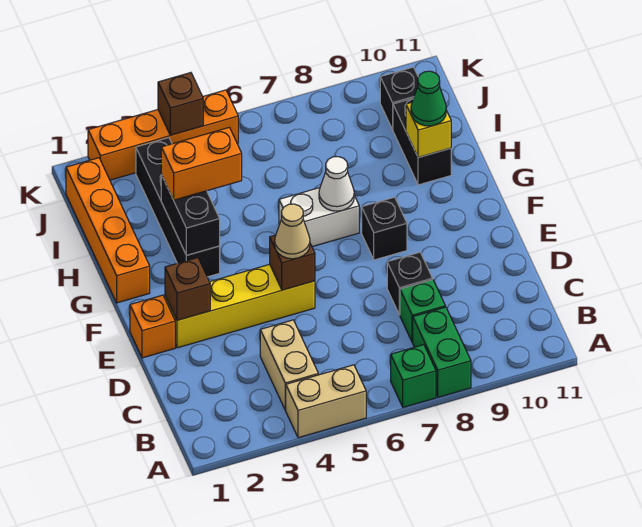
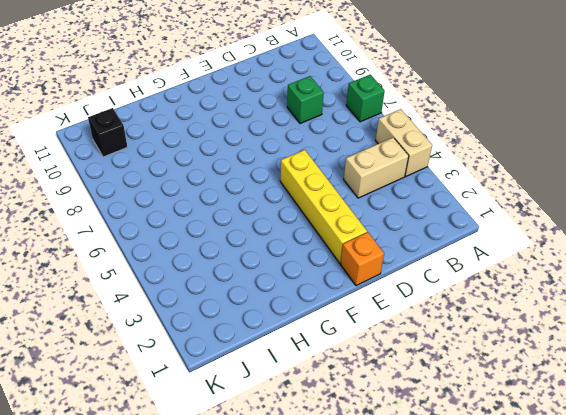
none -> green 1x2 brick [413,307,471,397]
none -> black 1x1 brick [387,252,433,315]
none -> black 1x1 brick [362,197,407,260]

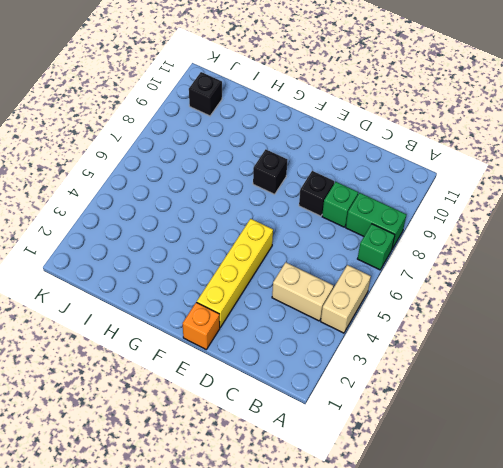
none -> orange 1x4 brick [66,158,150,303]
none -> black 1x4 brick [136,138,220,277]
none -> white 1x2 brick [279,188,359,247]

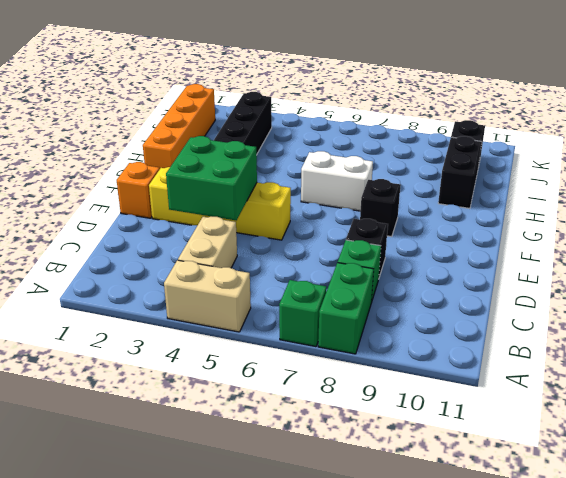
green 2x2 brick [166,136,257,220] -> none
none -> orange 1x4 brick [88,90,238,180]
none -> brown 1x1 brick [165,258,210,320]
none -> brown 1x1 brick [270,235,315,290]

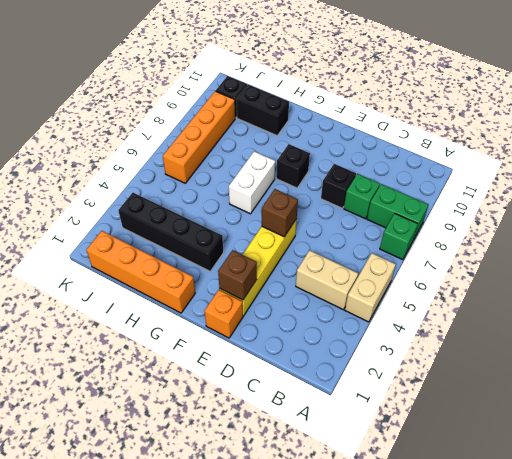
orange 1x4 brick [163,91,235,183] -> orange 1x4 brick moved to [88,90,238,180]
none -> black 1x2 brick [161,175,220,255]
none -> white 1x1 cone [319,157,354,211]
none -> yellow 1x1 brick [406,102,451,157]

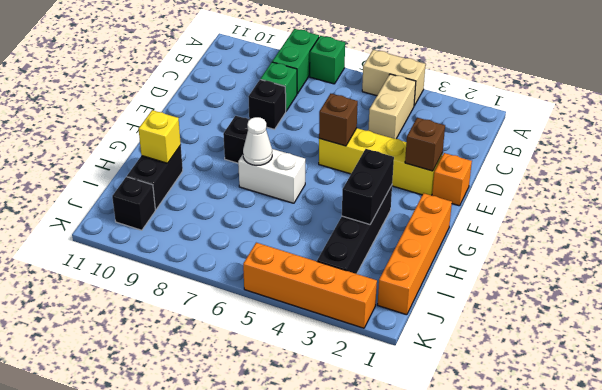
none -> brown 1x1 brick [158,73,203,135]
none -> tan 1x1 cone [275,204,310,259]
none -> orange 1x2 brick [161,127,242,200]

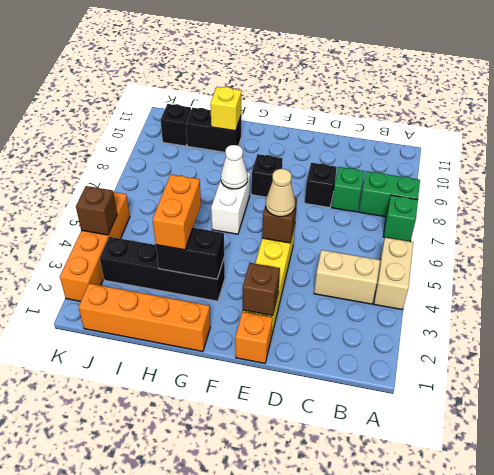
none -> green 1x1 cone [411,71,446,126]

